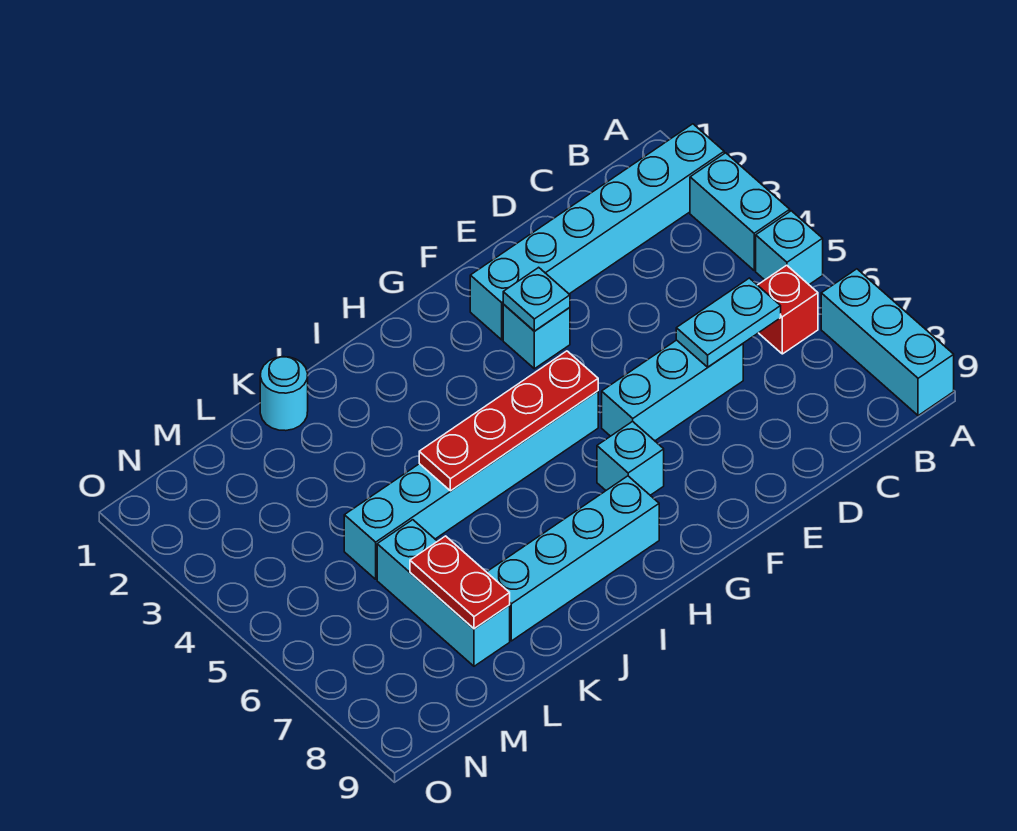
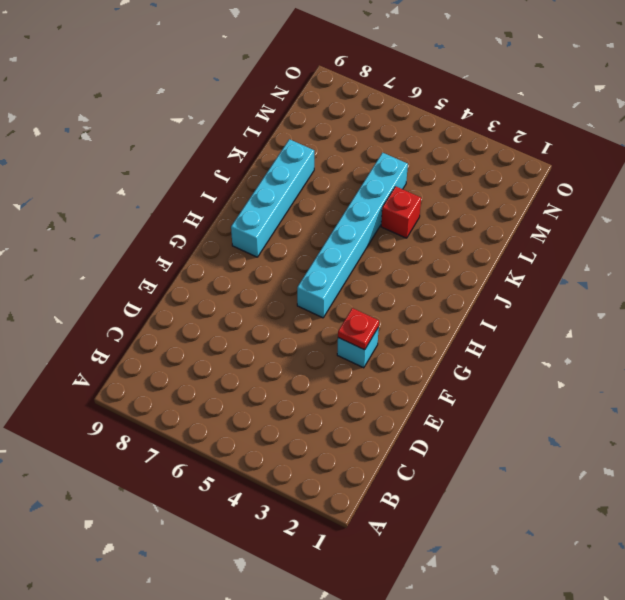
red 1x1 plate [338,308,379,350] -> cyan 1x1 plate [503,267,570,331]
red 1x1 brick [381,186,421,238] -> red 1x1 brick moved to [758,265,818,354]
none -> cyan 1x6 brick [470,124,724,340]
none -> cyan 1x2 brick [690,153,790,270]
none -> cyan 1x1 brick [756,211,823,284]

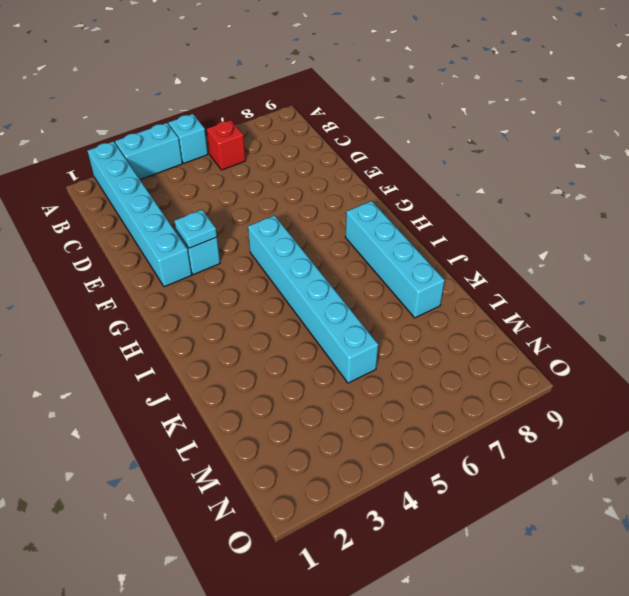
none -> cyan 1x3 brick [821,269,954,416]
none -> cyan 1x3 brick [602,340,743,441]
none -> cyan 1x1 brick [597,421,664,495]

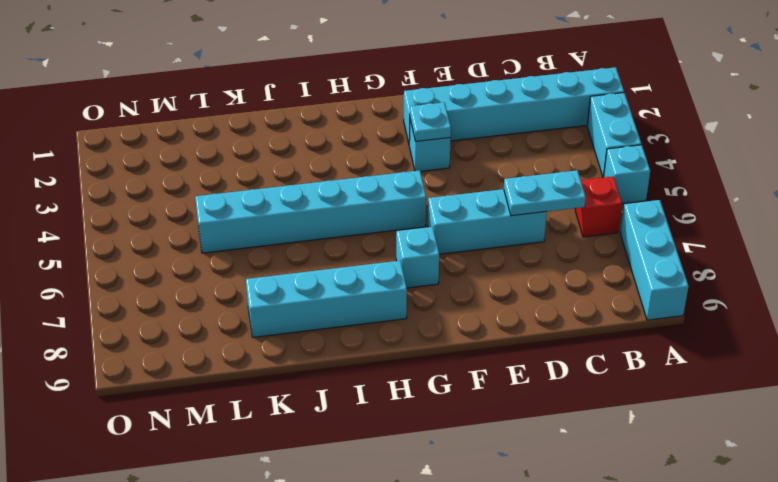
none -> cyan 1x1 round brick [260,357,308,431]
none -> cyan 1x3 brick [377,520,510,666]
none -> red 1x4 plate [419,351,598,491]

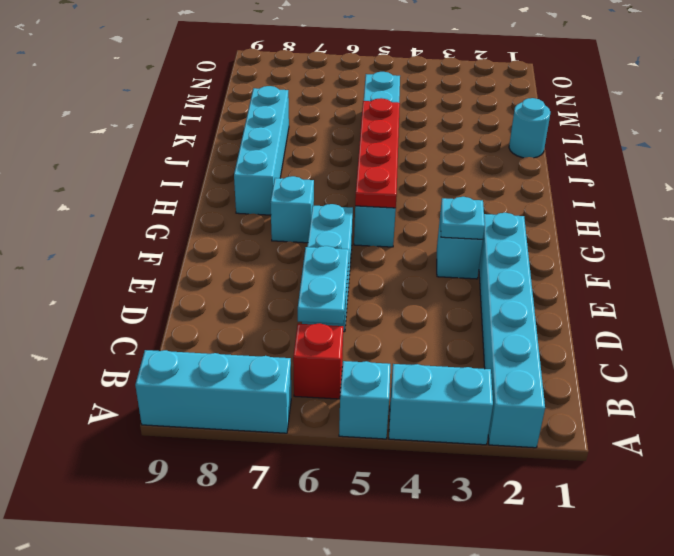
none -> cyan 1x3 brick [377,520,510,666]
none -> red 1x2 plate [410,536,510,629]

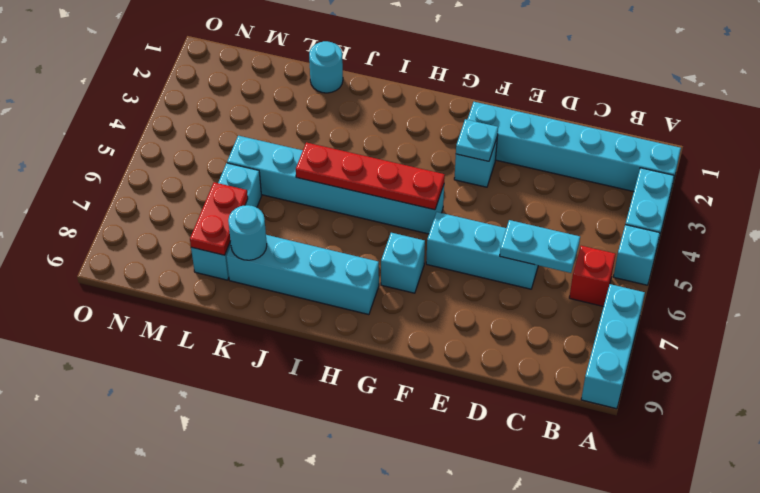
cyan 1x1 round brick [228,205,267,260] -> none

